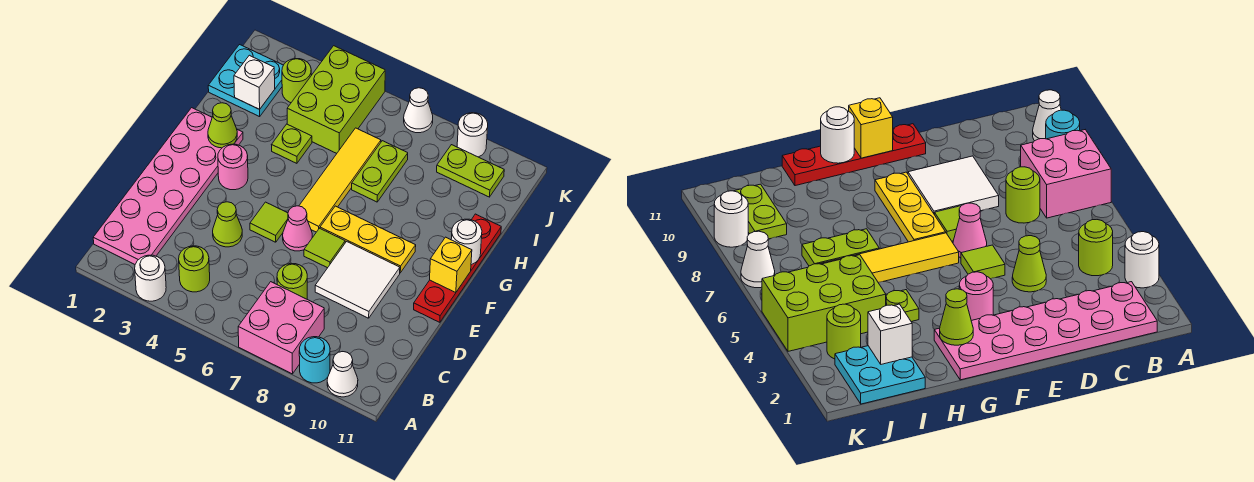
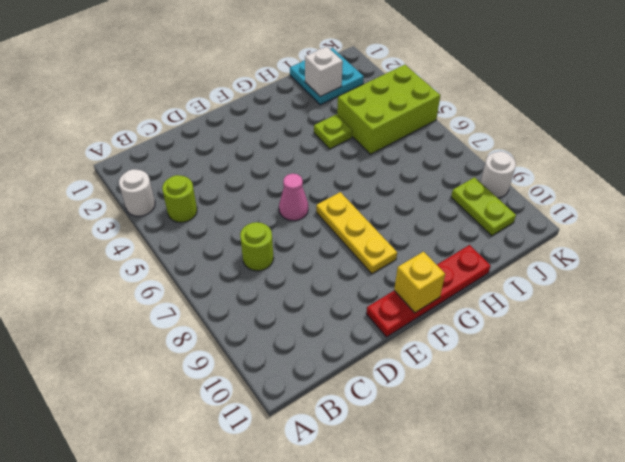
none -> pink 2x2 brick [238,282,324,374]
none -> cyan 1x1 round brick [299,337,330,383]
none -> white 1x1 cone [327,352,358,397]

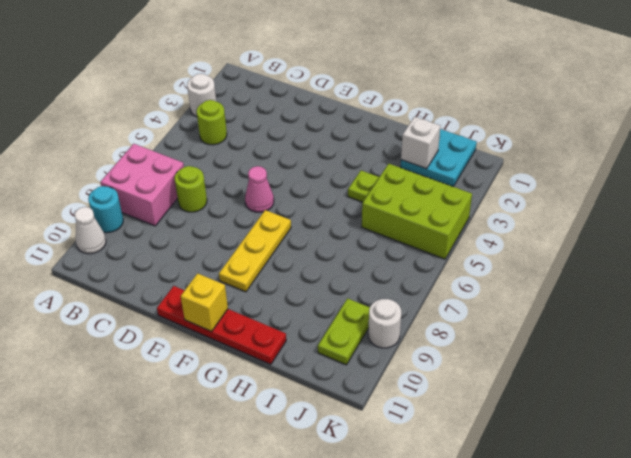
none -> pink 2x6 plate [93,108,243,264]
none -> lime 1x1 cone [213,202,242,247]
none -> white 2x2 tile [315,242,400,318]

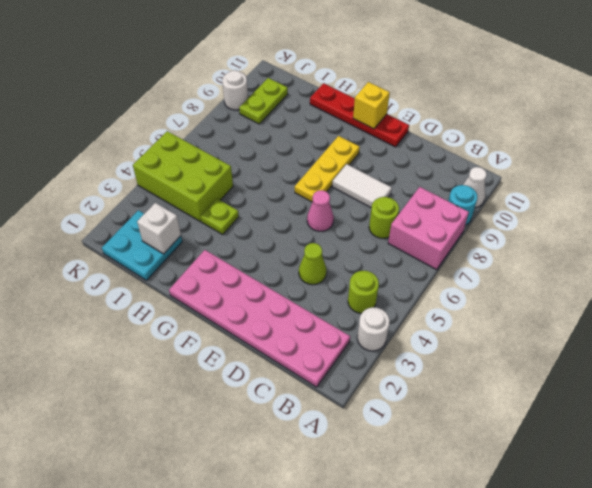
white 1x2 tile [332,164,392,208] -> white 2x2 tile [315,242,400,318]
none -> lime 1x1 tile [250,202,288,242]
none -> lime 1x1 tile [304,228,345,268]
none -> pink 1x1 round brick [218,144,248,190]

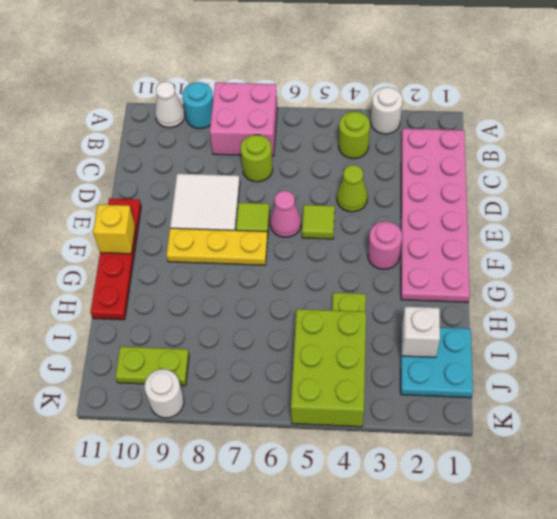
none -> yellow 1x4 tile [299,128,381,232]
none -> lime 1x2 plate [352,141,408,202]
none -> lime 1x1 round brick [282,59,311,103]

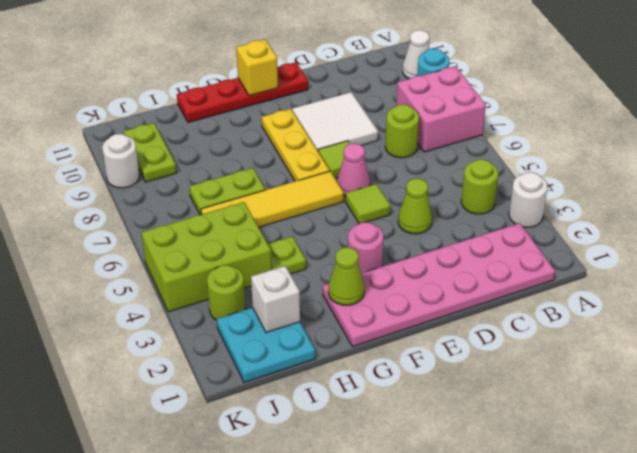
none -> white 1x1 cone [404,88,433,133]
none -> white 1x1 round brick [451,219,482,265]

